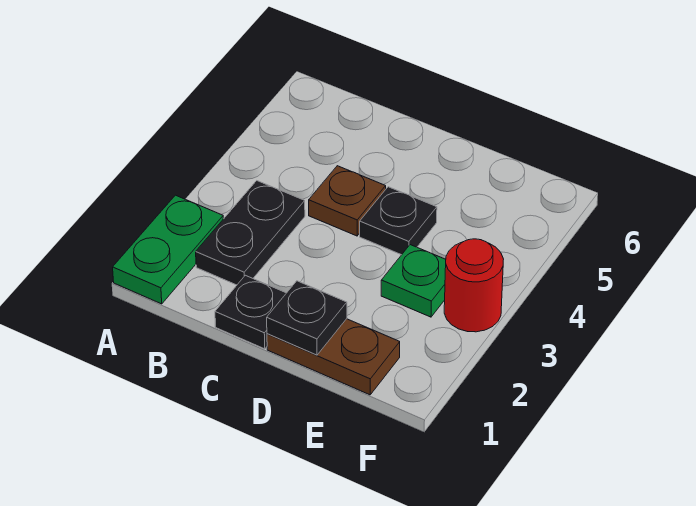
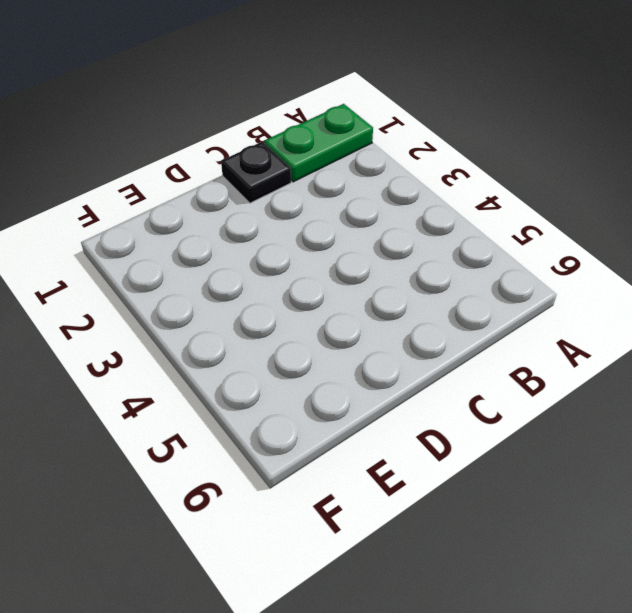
green 1x2 plate [264,104,373,182] -> green 1x2 plate turned to [113,195,223,304]
none -> black 1x2 plate [196,181,305,285]
none -> brown 1x1 plate [309,166,386,236]

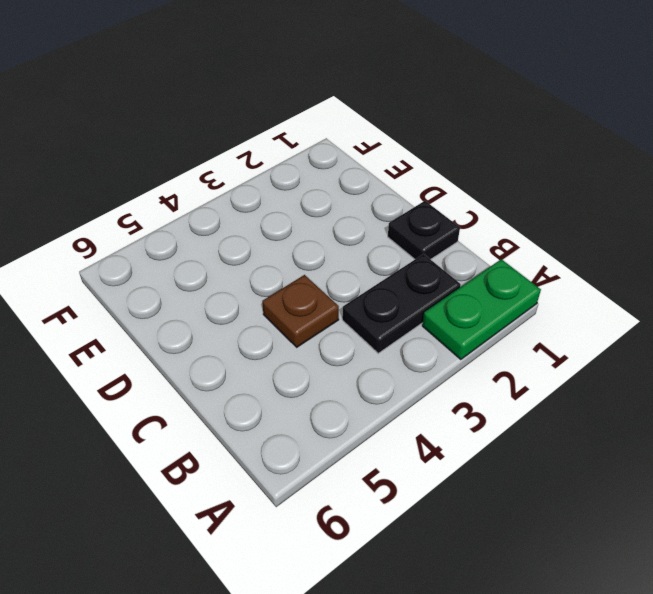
none -> brown 1x2 plate [267,319,400,395]
none -> black 1x1 plate [360,187,437,255]

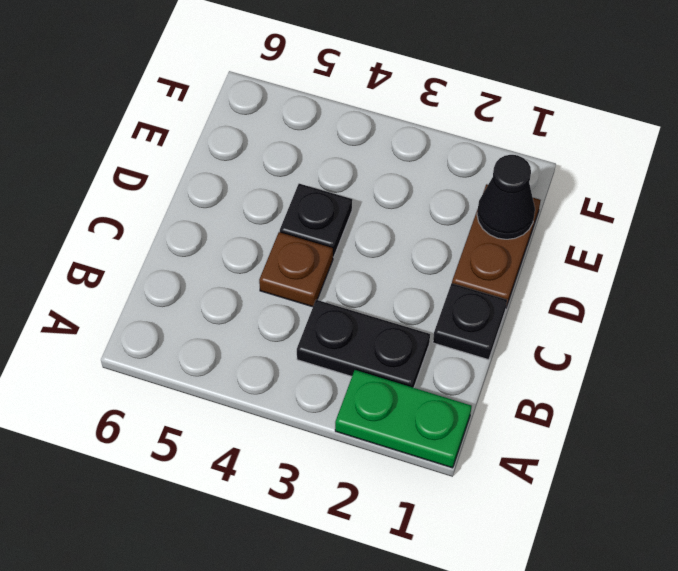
black 1x1 cone [477,155,535,239] -> none
none -> green 1x1 plate [381,245,446,317]
none -> red 1x1 round brick [444,239,504,332]

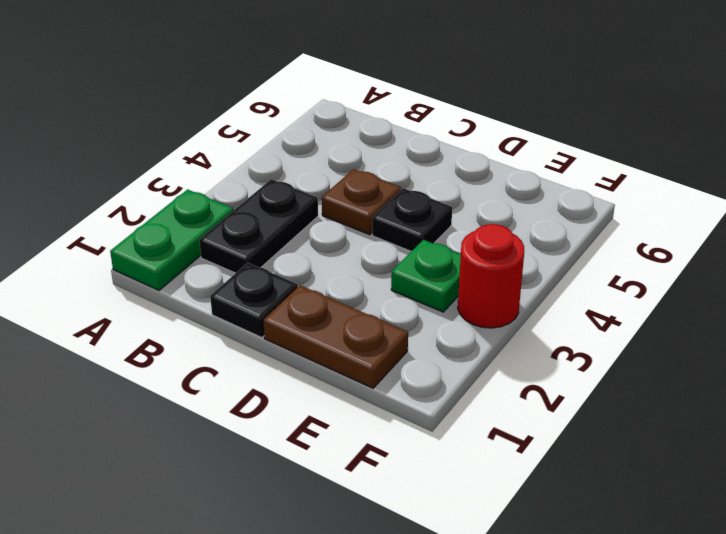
none -> black 1x1 plate [267,281,347,355]

